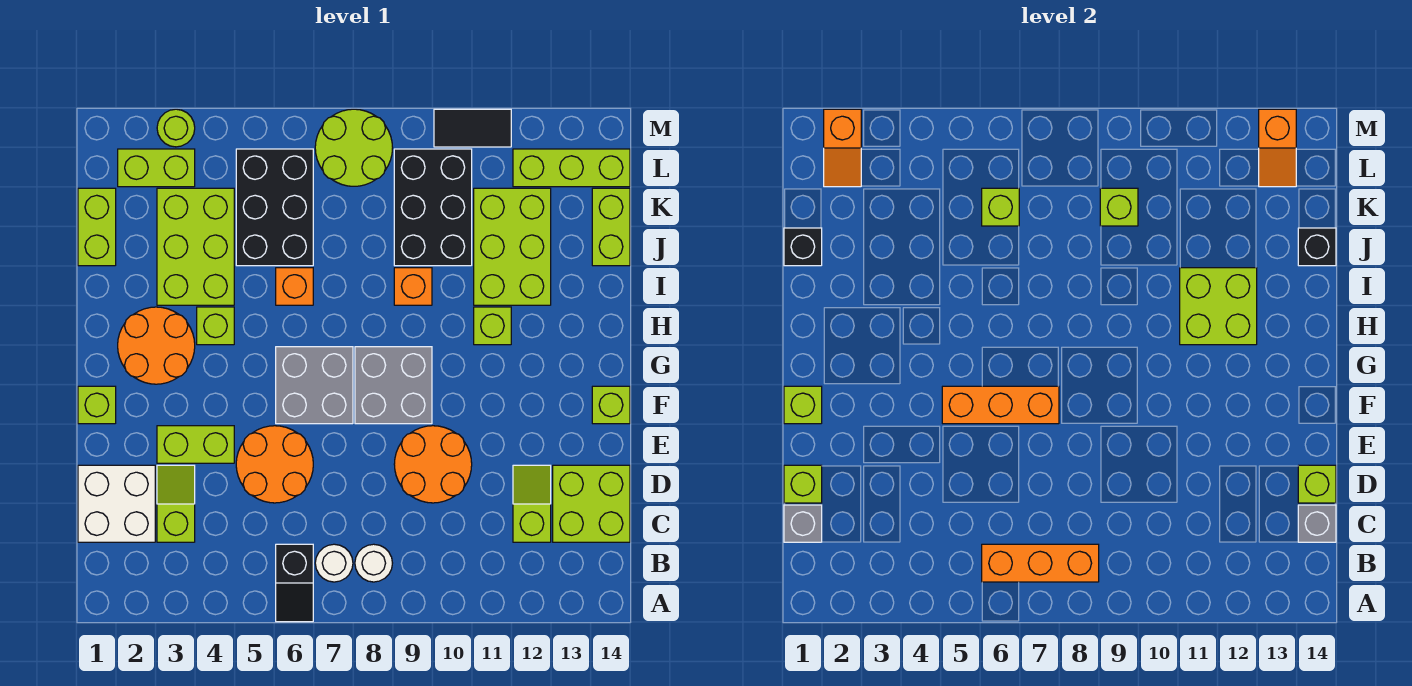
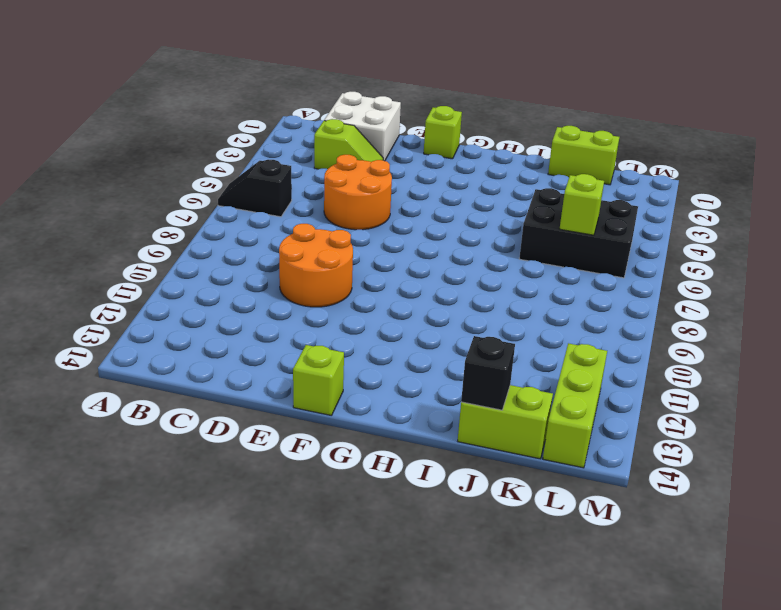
none -> white 1x1 round brick [315,544,353,582]
none -> white 1x1 round brick [355,544,392,582]
none -> lime 1x2 slope [513,465,551,542]
none -> lime 2x2 brick [553,465,630,542]

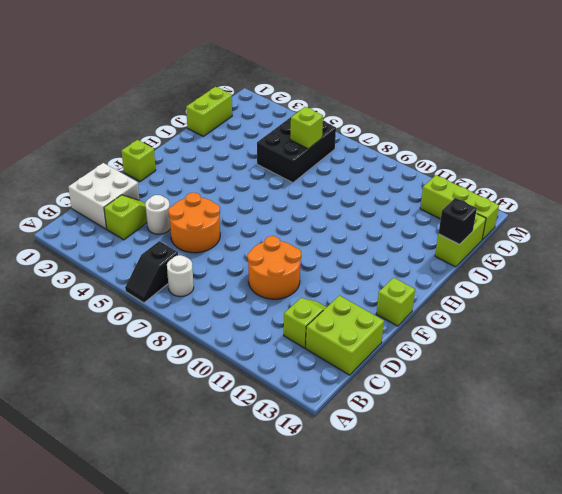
white 1x1 round brick [145,195,170,234] -> white 1x1 round brick moved to [355,544,392,582]
none -> lime 1x2 brick [157,426,234,463]
none -> grey 2x2 brick [276,347,353,424]
none -> grey 2x2 brick [355,347,432,424]
none -> orange 2x2 round brick [118,307,195,384]

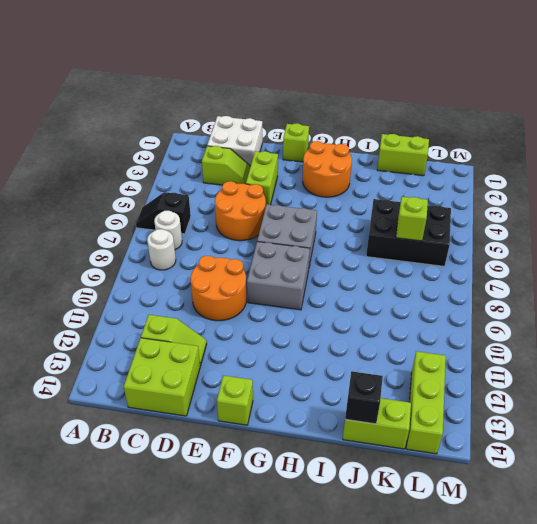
none -> lime 1x1 brick [197,307,234,345]
none -> lime 1x1 brick [474,307,511,345]
none -> lime 2x3 brick [157,188,234,305]
none -> orange 1x1 brick [276,268,313,305]

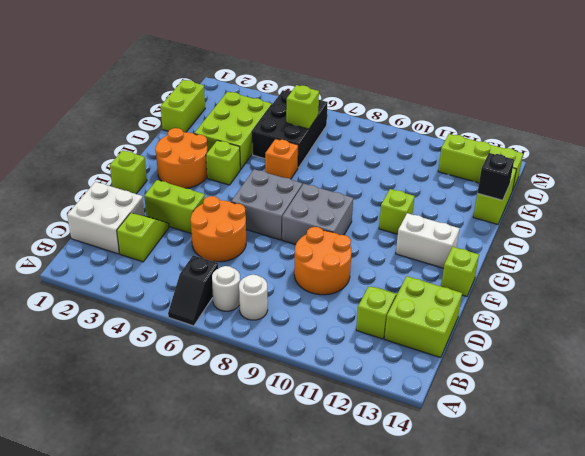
white 1x2 brick [396,213,460,268] -> none
none -> orange 1x1 brick [394,268,432,305]
none -> lime 2x3 brick [474,188,551,305]
none -> black 2x3 brick [394,149,472,266]
none -> lime 1x2 brick [118,149,195,187]

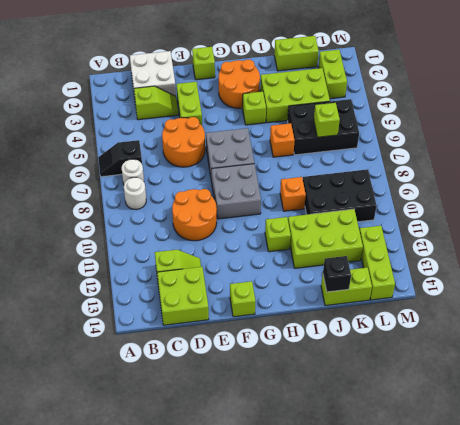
none -> lime 2x2 round brick [315,109,393,186]
none -> lime 1x1 round brick [157,109,195,147]
none -> black 1x2 tile [434,109,511,147]
none -> orange 1x3 brick [982,544,1099,582]

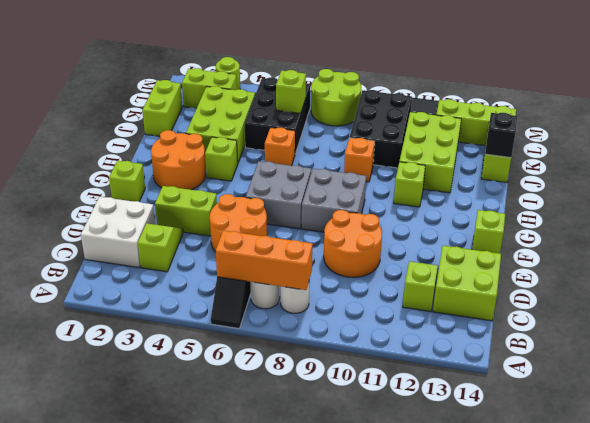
none -> grey 1x1 brick [784,505,822,542]
none -> grey 1x1 brick [1298,505,1336,542]
none -> lime 1x1 brick [784,465,822,503]
none -> lime 1x1 brick [1298,465,1336,503]

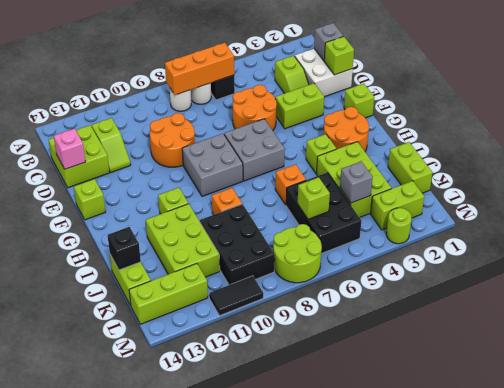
pink 1x1 brick [54,128,85,169] -> lime 1x1 brick [1298,465,1336,503]
grey 1x1 brick [340,162,373,203] -> grey 1x1 brick moved to [1298,505,1336,542]
none -> lime 1x1 brick [784,386,822,424]
none -> orange 1x3 brick [942,386,1059,424]
none -> lime 2x2 brick [1180,268,1257,345]
none -> black 1x1 brick [784,228,822,266]

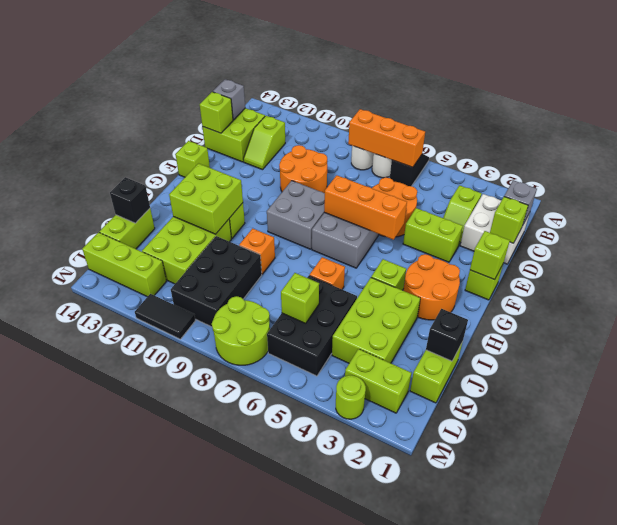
none -> lime 1x1 brick [1100,188,1138,226]
none -> orange 1x2 slope [824,109,861,187]
none -> orange 1x2 slope [1259,109,1296,187]

